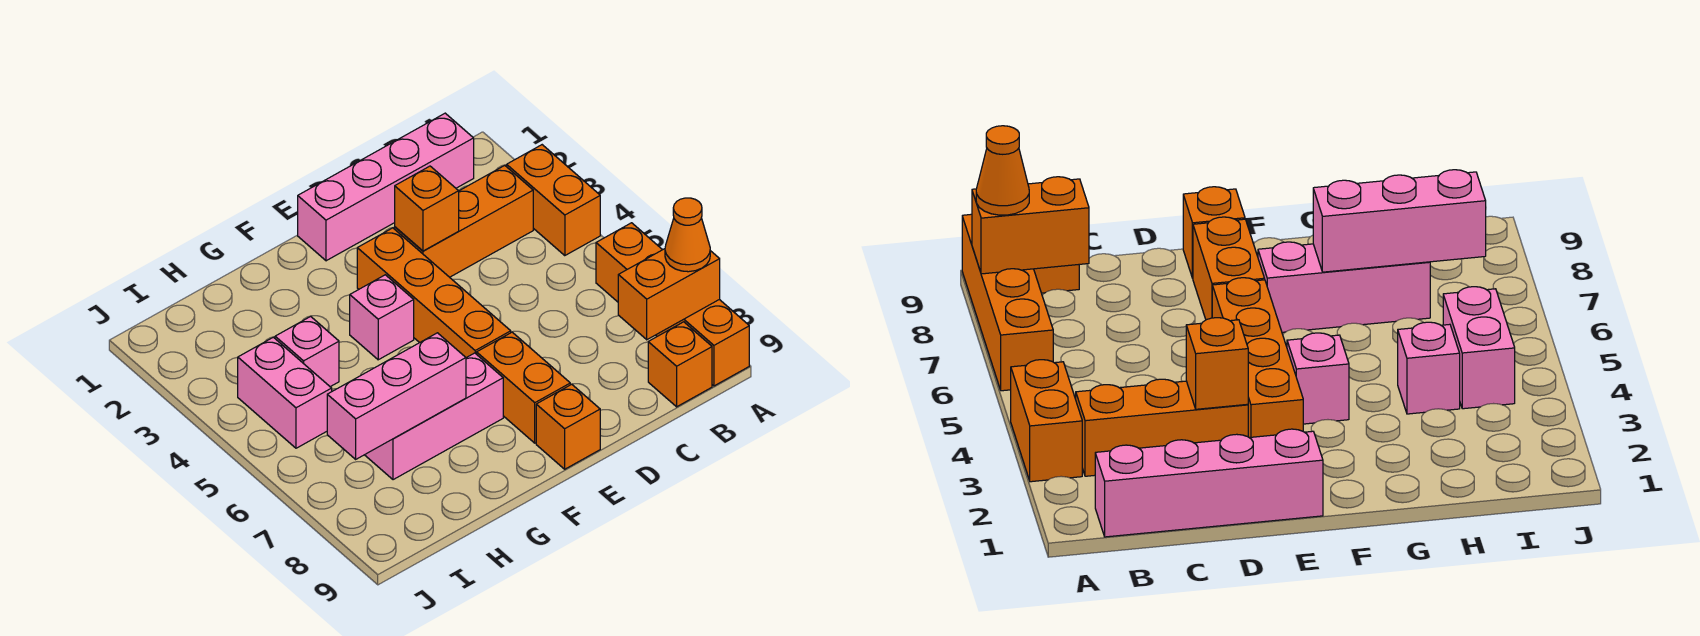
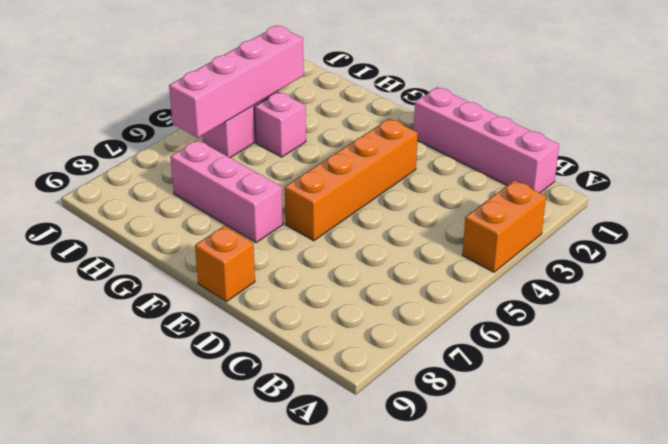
pink 1x4 brick [169,26,304,138] -> none
none -> orange 1x4 brick [596,223,749,386]
none -> orange 1x3 brick [395,165,533,277]
none -> orange 1x1 brick [648,322,712,407]

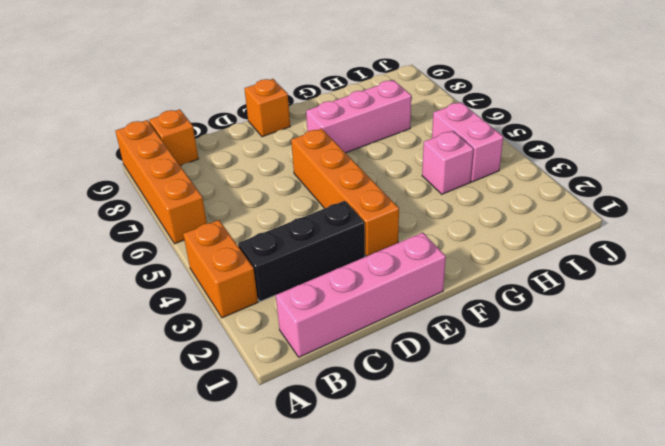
black 1x3 brick [238,201,365,302] -> orange 1x3 brick [395,165,533,277]
none -> orange 1x2 brick [477,332,570,443]
none -> pink 1x1 brick [350,275,414,360]
none -> orange 1x2 brick [618,249,720,340]

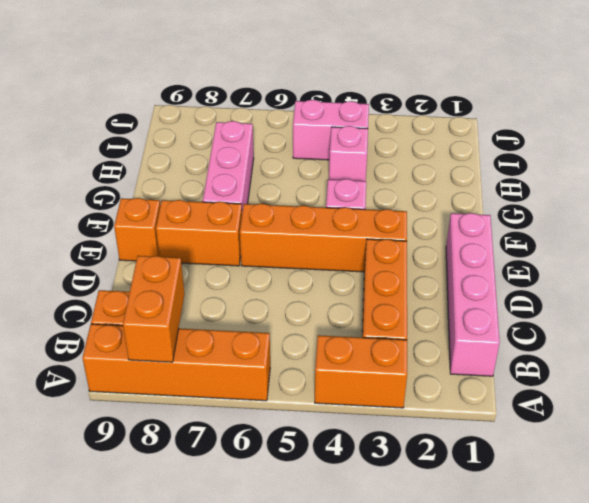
none -> orange 1x1 brick [395,166,459,251]
none -> pink 1x3 brick [327,333,466,459]
none -> orange 1x1 cone [665,198,710,272]

